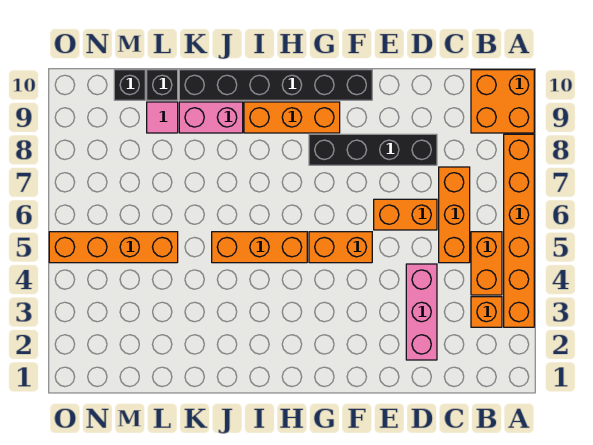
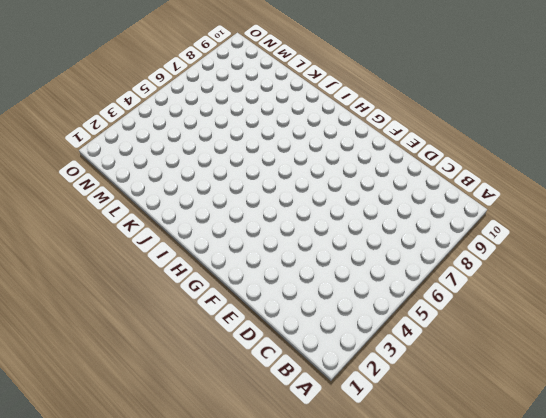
none -> orange 1x6 brick [504,134,534,327]
none -> orange 2x2 brick [471,70,534,133]
none -> orange 1x1 brick [471,297,502,327]

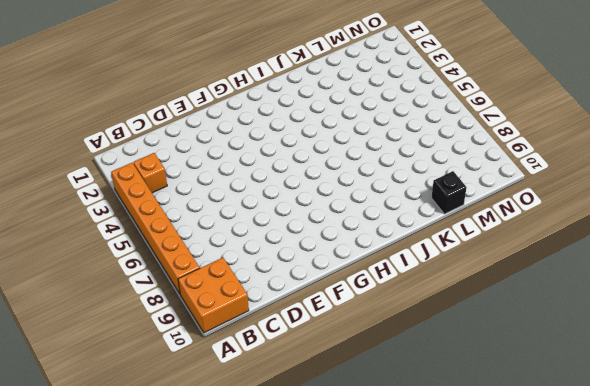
none -> orange 1x2 brick [471,232,502,295]
none -> orange 1x3 brick [439,167,470,263]
none -> pink 1x3 brick [406,264,437,360]

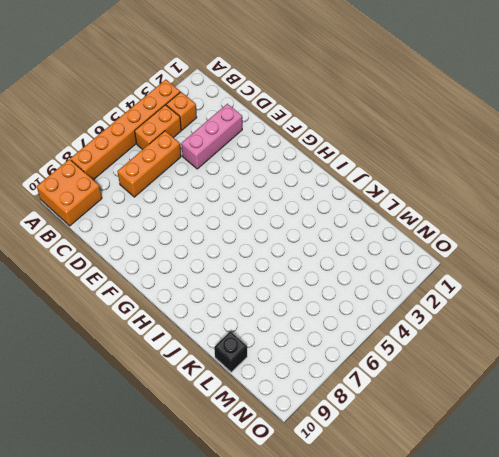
none -> orange 1x2 brick [374,199,437,230]
none -> black 1x4 brick [309,134,437,165]
none -> orange 1x2 brick [309,232,372,263]

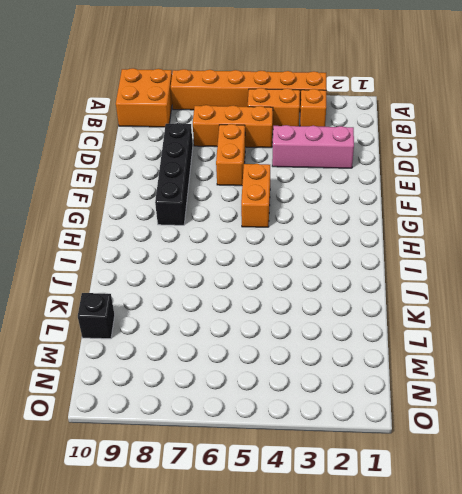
none -> black 1x6 brick [179,70,372,100]
none -> orange 1x3 brick [244,102,340,133]
none -> orange 1x3 brick [212,232,307,263]

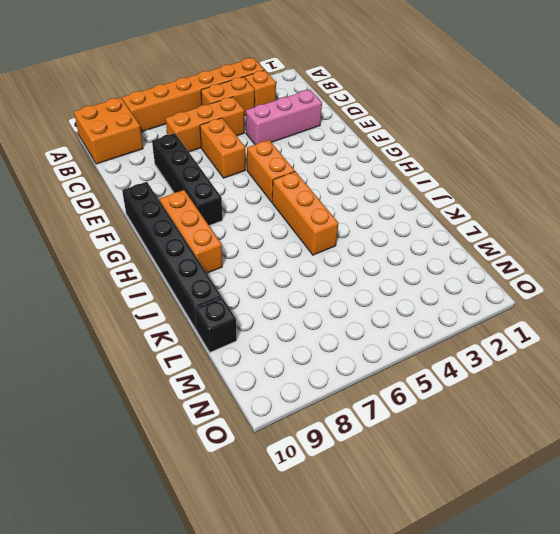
none -> pink 1x2 brick [179,102,243,133]
none -> orange 1x4 brick [49,232,178,263]
none -> pink 1x1 tile [147,102,178,133]

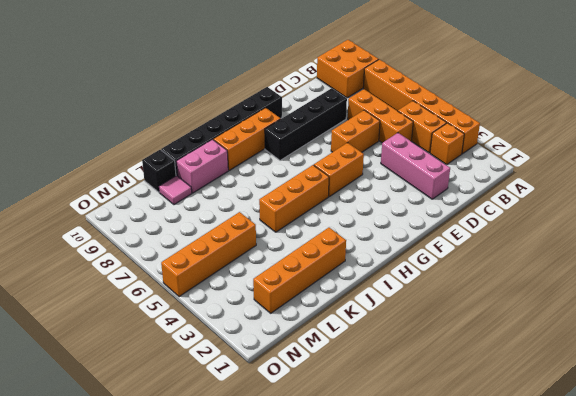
orange 1x4 brick [253,228,346,313] -> none
none -> black 1x1 brick [114,70,145,100]

